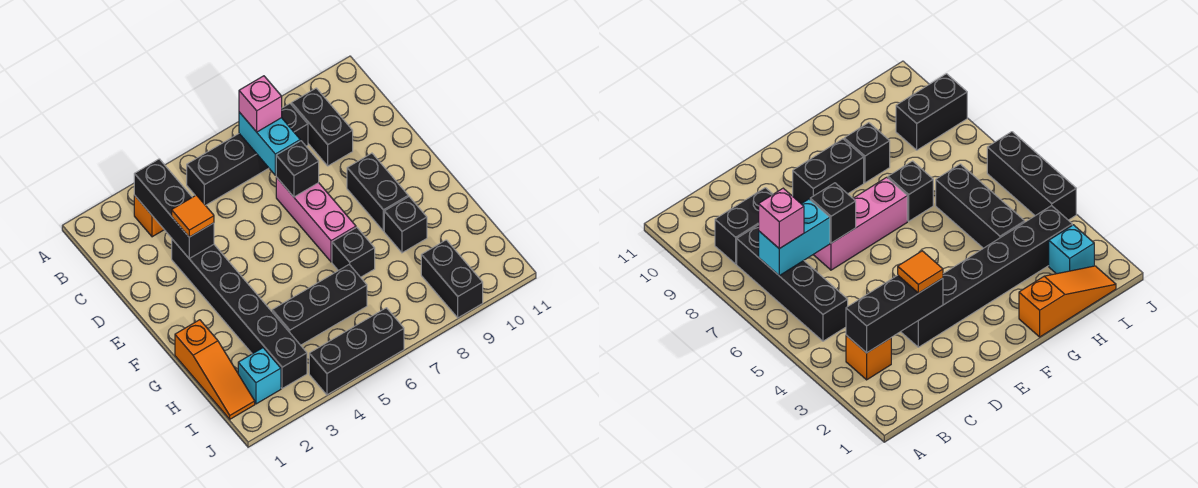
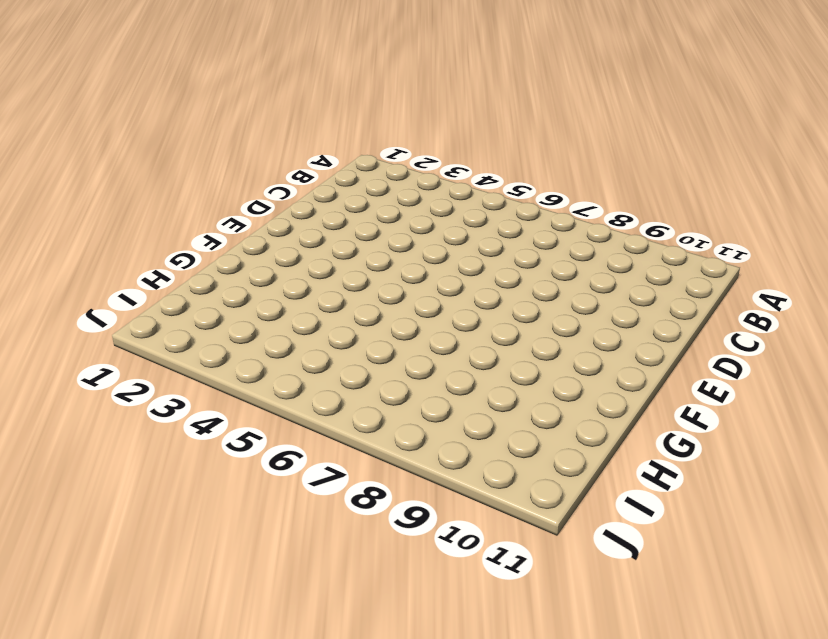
none -> orange 1x1 brick [134,195,164,237]
none -> black 1x4 brick [187,104,308,205]
none -> black 1x2 brick [291,88,353,166]

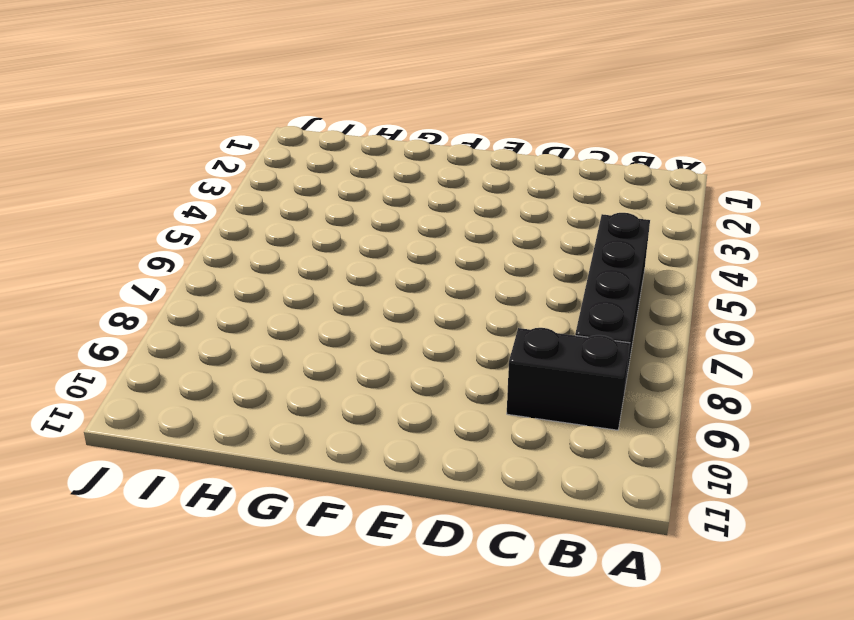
none -> orange 1x1 brick [134,195,164,237]
none -> black 1x6 brick [172,239,307,389]
none -> pink 1x3 brick [276,177,356,262]

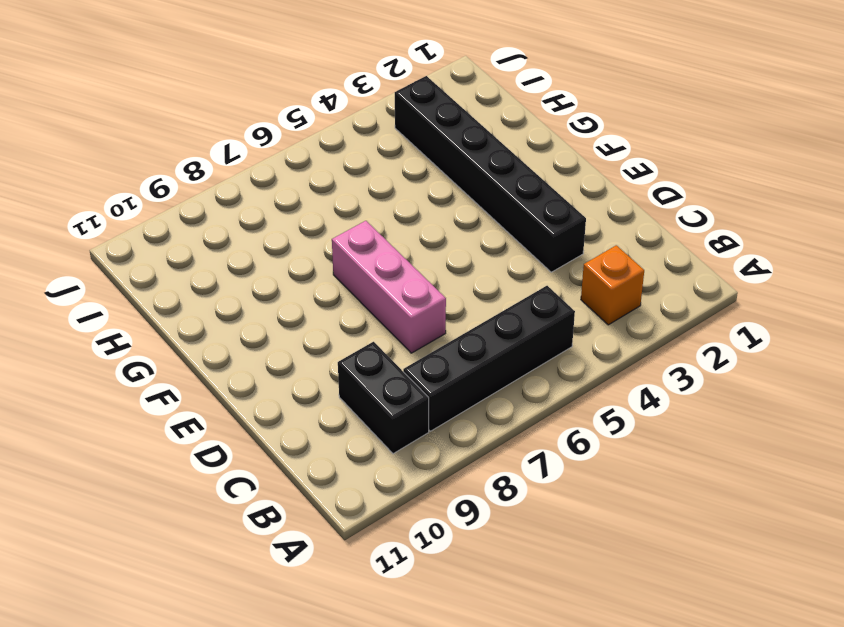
none -> black 1x2 brick [347,153,408,231]
none -> orange 1x3 slope [175,320,255,419]
none -> black 1x1 brick [332,227,375,277]

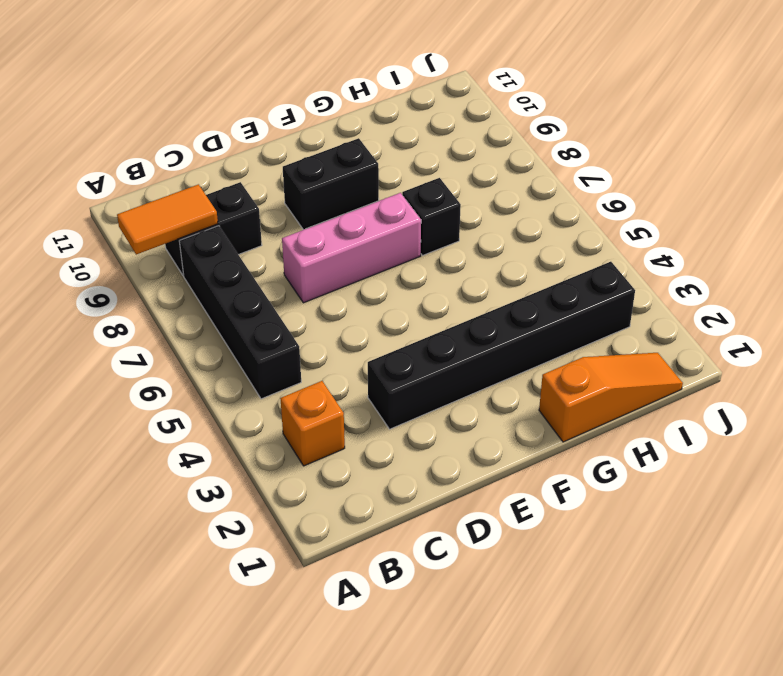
orange 1x2 tile [117,184,218,255] -> none
none -> black 1x1 brick [384,197,427,253]
none -> black 1x3 brick [272,265,367,345]
none -> cyan 1x1 brick [238,348,281,404]

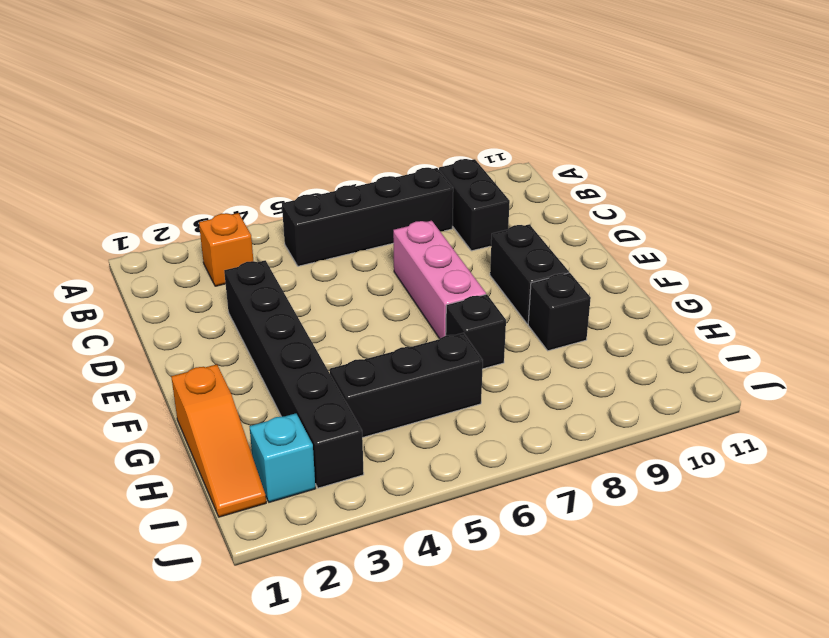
none -> black 1x2 brick [421,240,483,318]
none -> black 1x3 brick [309,308,404,395]
none -> black 1x3 brick [134,159,214,258]

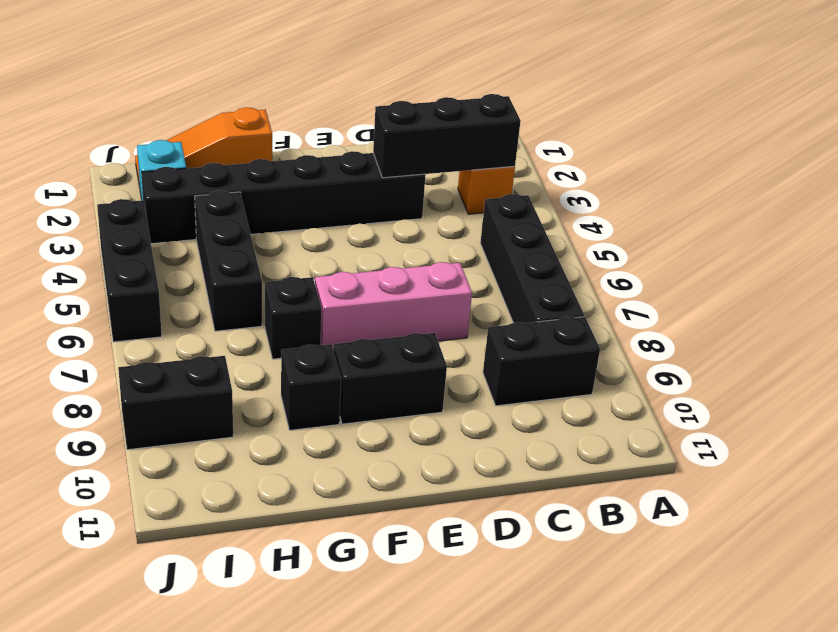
none -> cyan 1x2 brick [239,112,300,175]
none -> black 1x1 brick [276,141,319,197]
none -> pink 1x1 brick [239,76,282,132]

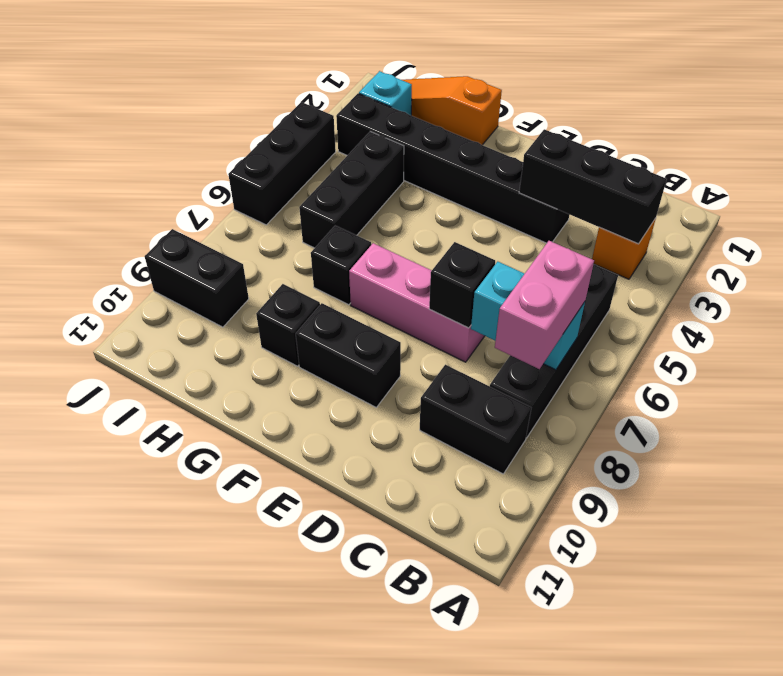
pink 1x2 brick [495,241,594,369] -> pink 1x1 brick [239,76,282,132]
none -> orange 1x1 tile [172,195,214,237]

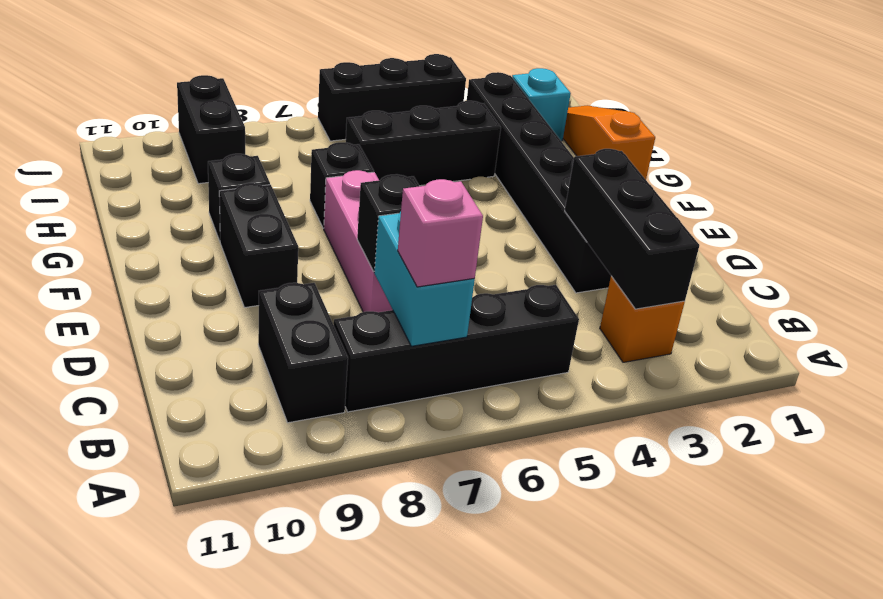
none -> orange 1x1 tile [172,195,214,237]

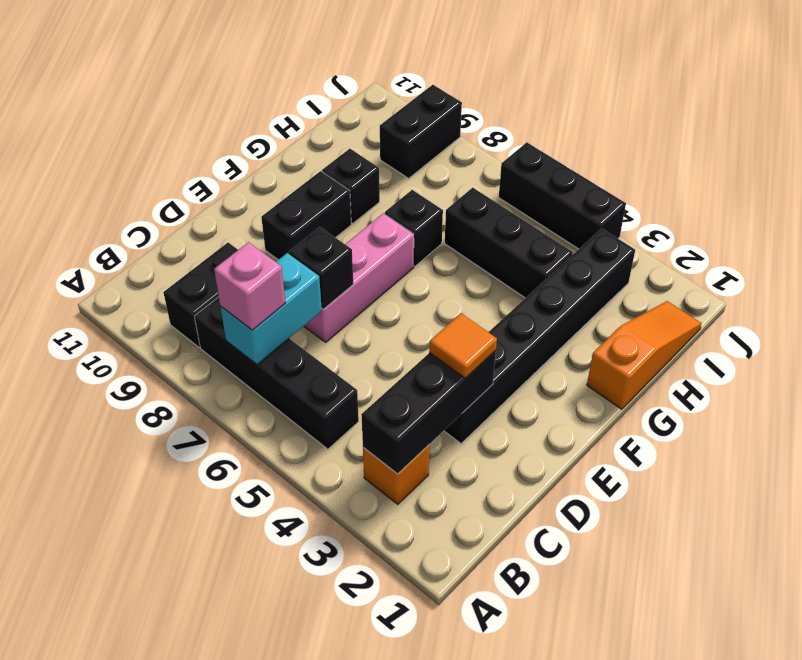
none -> cyan 1x1 brick [238,348,281,404]

